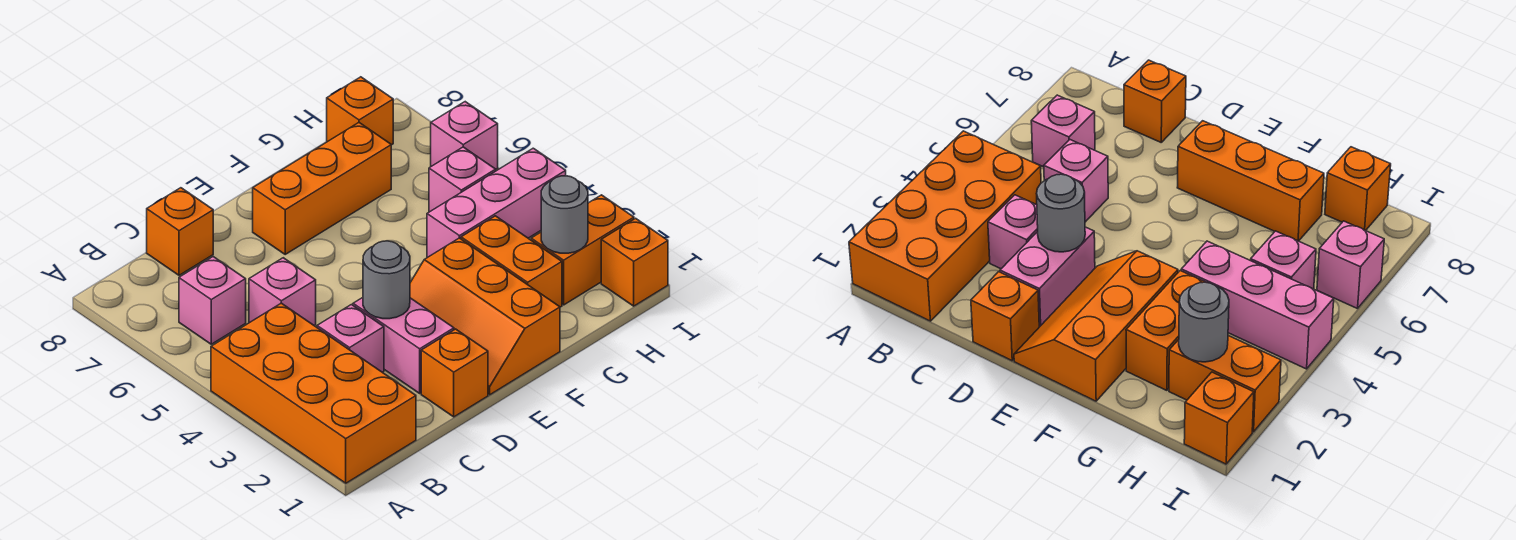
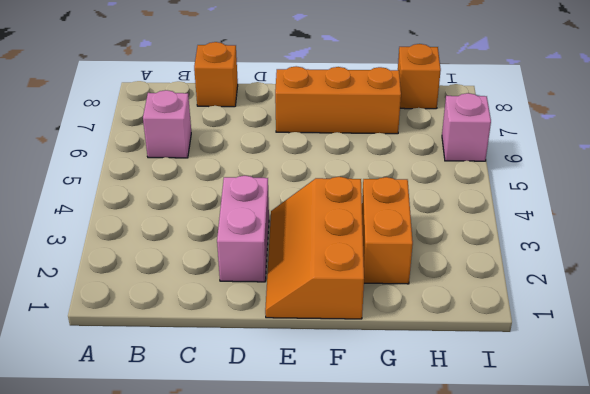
none -> orange 2x4 brick [211,303,416,483]
none -> pink 1x1 brick [317,305,384,372]
none -> pink 1x1 brick [249,258,316,325]

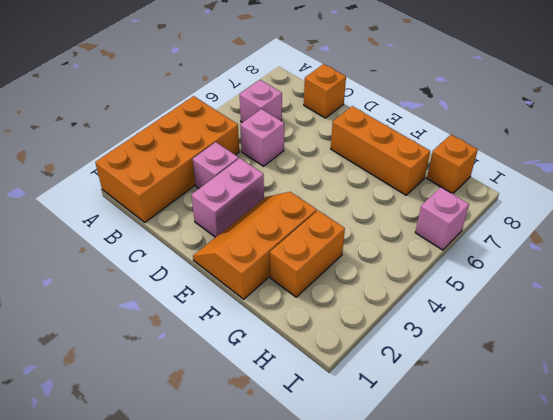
none -> orange 1x1 brick [421,329,488,417]
none -> pink 1x3 brick [427,148,566,258]
none -> orange 1x2 brick [531,195,634,305]

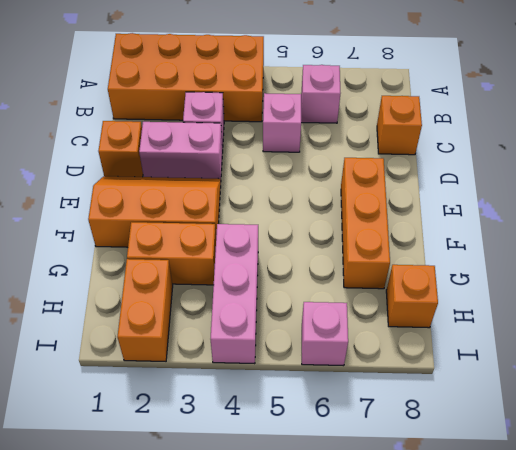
none -> pink 1x1 brick [429,147,496,212]
none -> orange 1x1 brick [601,218,668,306]
none -> grey 1x1 round brick [363,241,410,319]

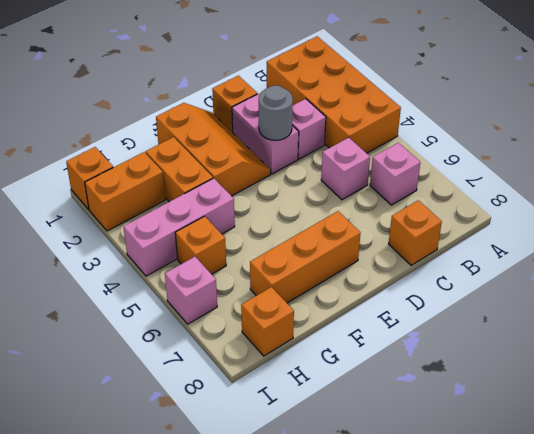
orange 1x1 brick [175,216,226,274] -> pink 1x1 brick [429,147,496,212]
none -> grey 1x1 round brick [541,176,588,253]

